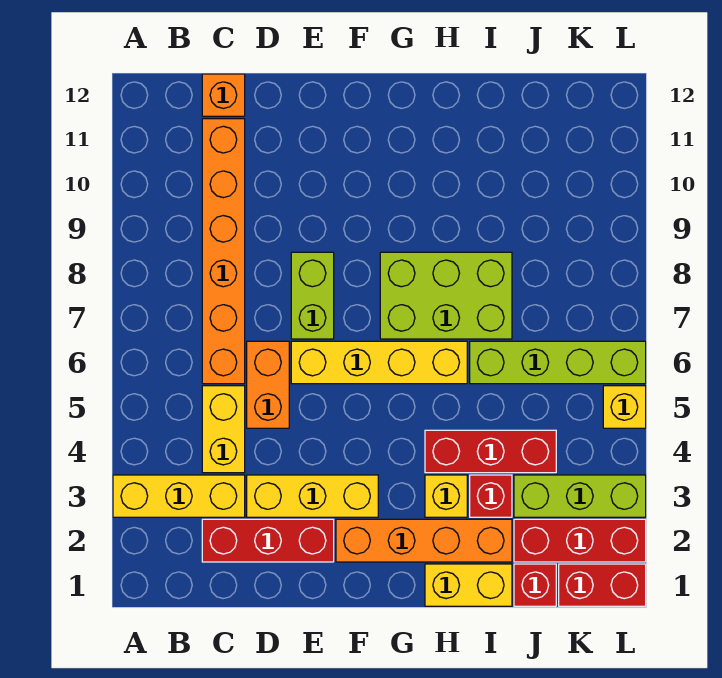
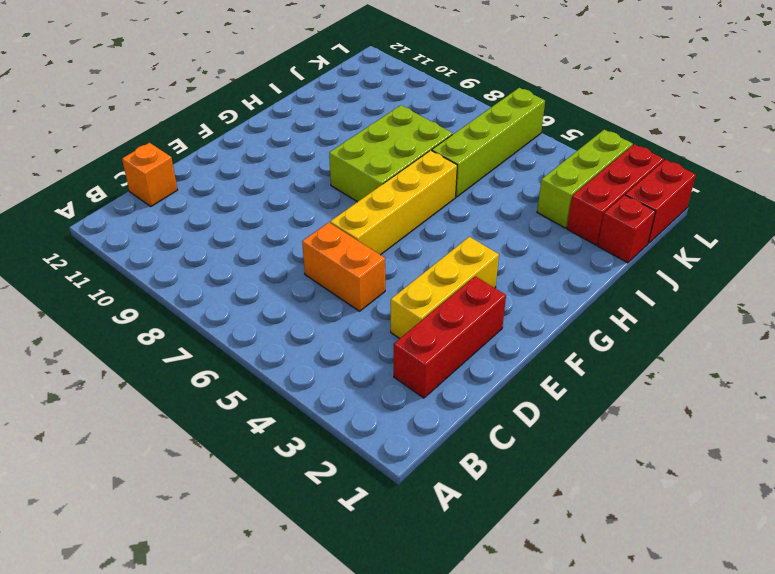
none -> yellow 1x3 brick [113,475,245,517]
none -> yellow 1x2 brick [202,386,245,473]
none -> orange 1x6 brick [202,119,245,384]

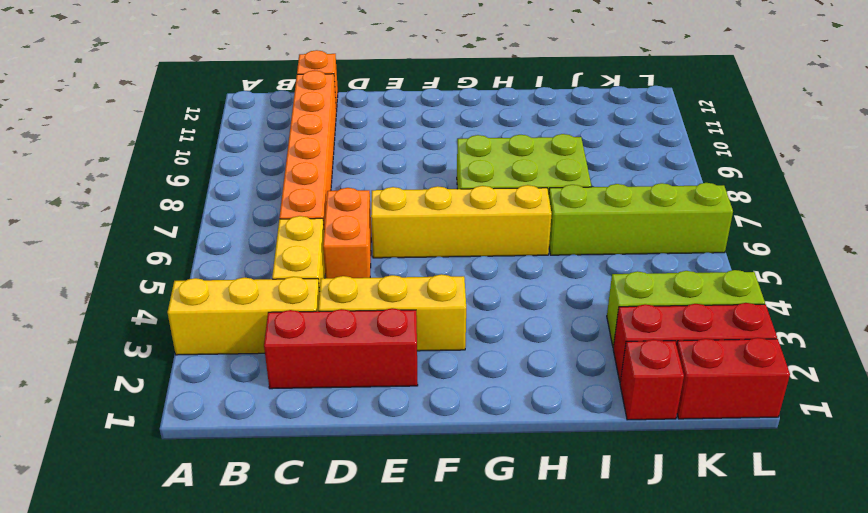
none -> lime 1x2 brick [291,252,334,339]
none -> orange 1x4 brick [336,519,512,562]
none -> yellow 1x2 brick [425,564,512,606]

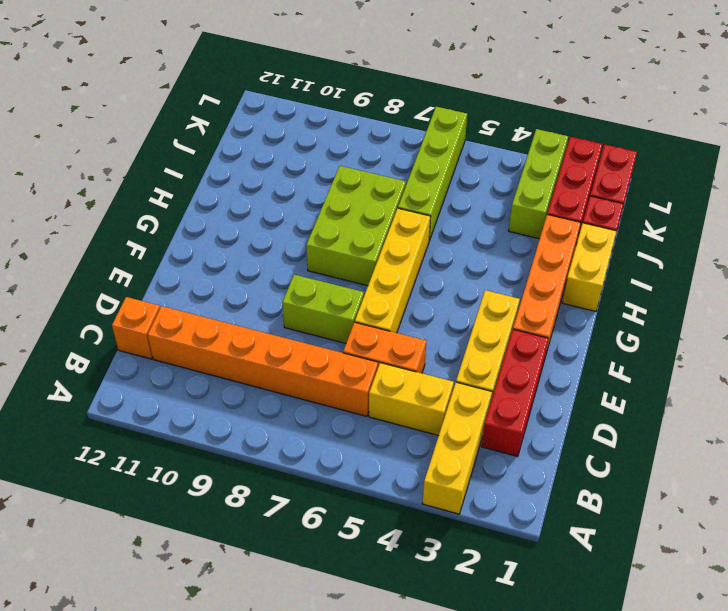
none -> yellow 1x1 brick [425,475,467,517]
none -> red 1x3 brick [425,430,556,473]
none -> red 1x1 brick [470,475,512,517]

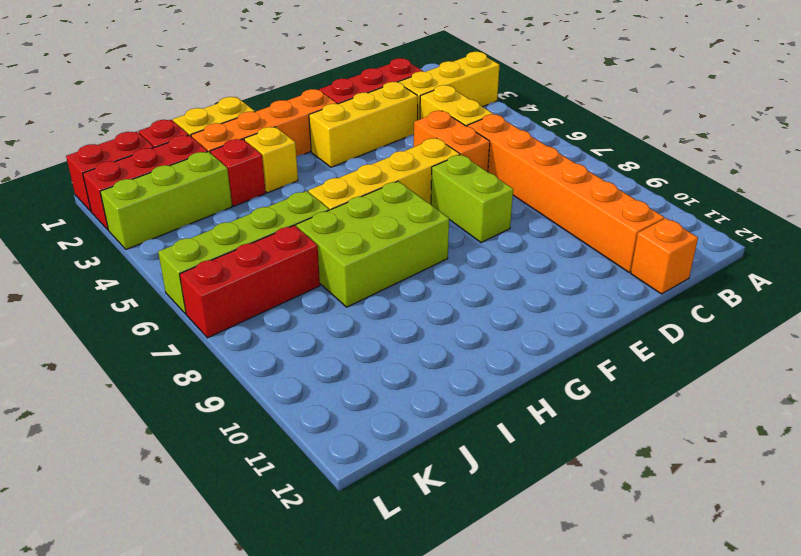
red 1x3 brick [180,225,320,338] -> red 1x3 brick moved to [425,430,556,473]
none -> yellow 1x1 brick [603,386,646,428]

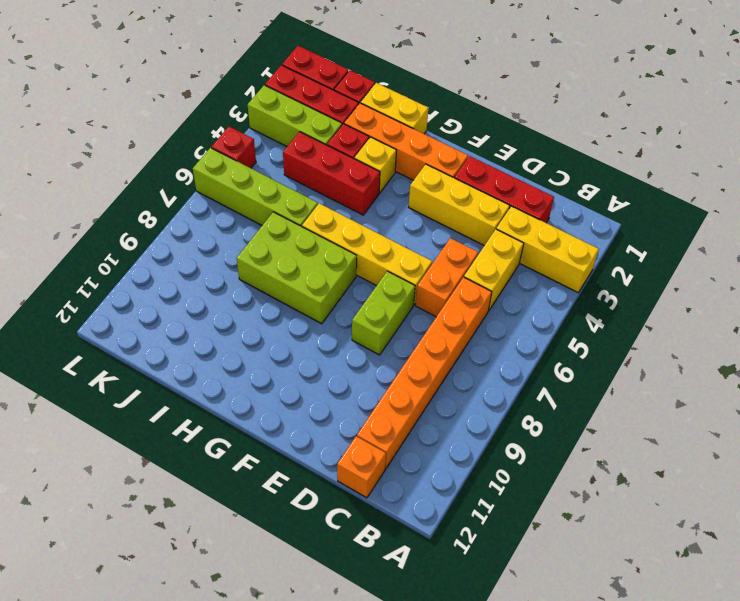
red 1x1 brick [211,127,256,168] -> yellow 1x1 brick [603,386,646,428]

